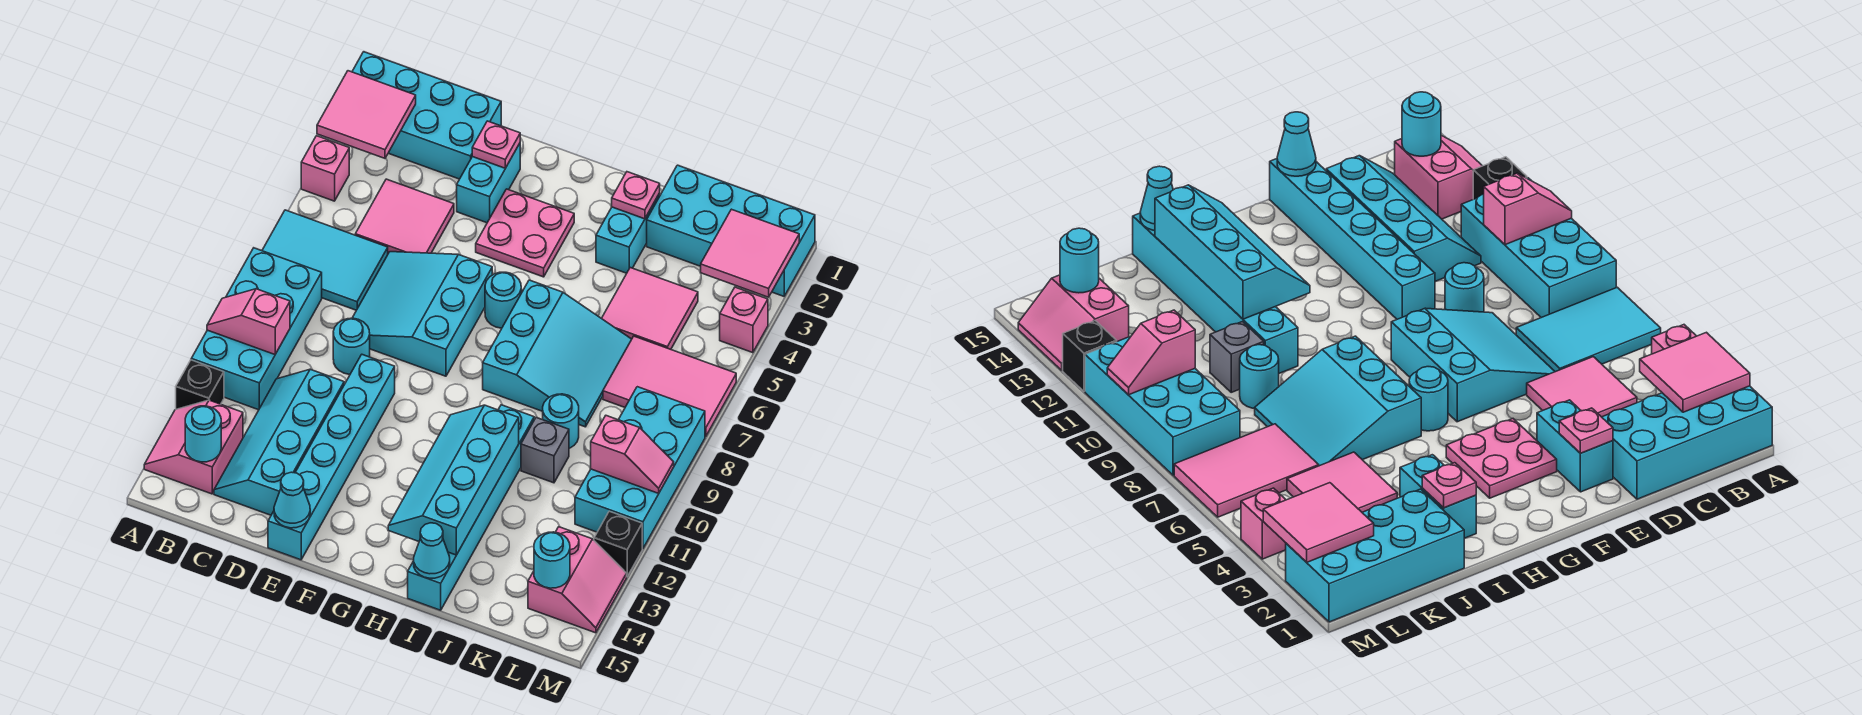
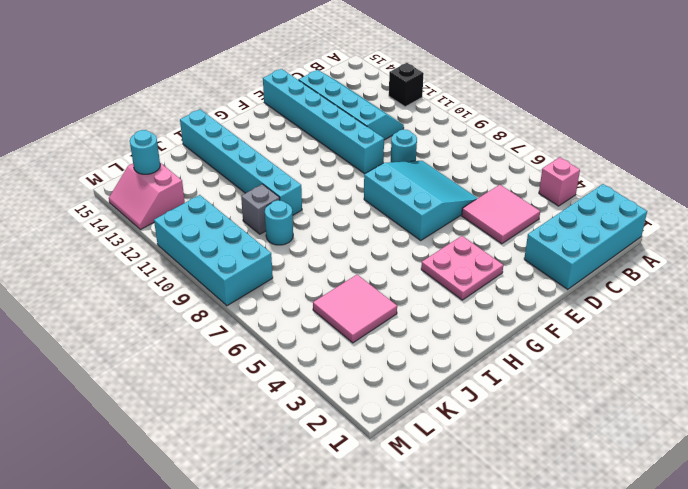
none -> cyan 2x3 tile [262,210,388,310]
none -> cyan 2x4 brick [191,248,322,410]
none -> pink 2x2 slope [144,400,243,494]
none -> cyan 1x2 brick [457,143,520,223]

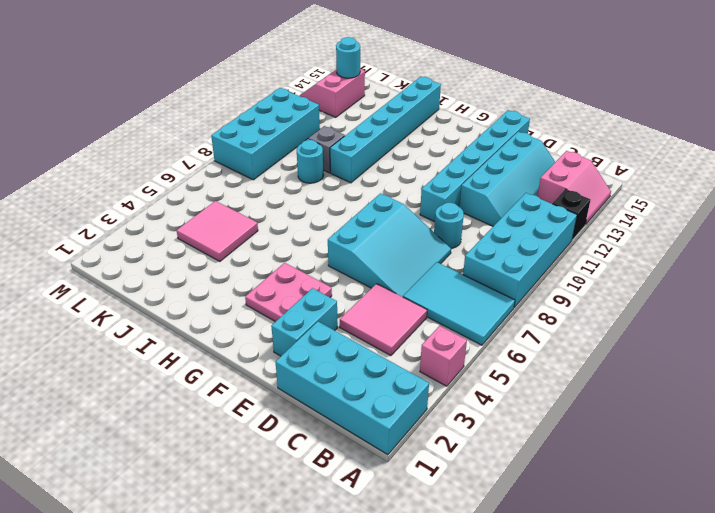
none -> cyan 1x1 round brick [485,272,521,328]
none -> cyan 3x3 slope [483,280,632,427]
none -> cyan 1x2 brick [596,193,660,273]
none -> cyan 2x4 brick [647,165,815,296]

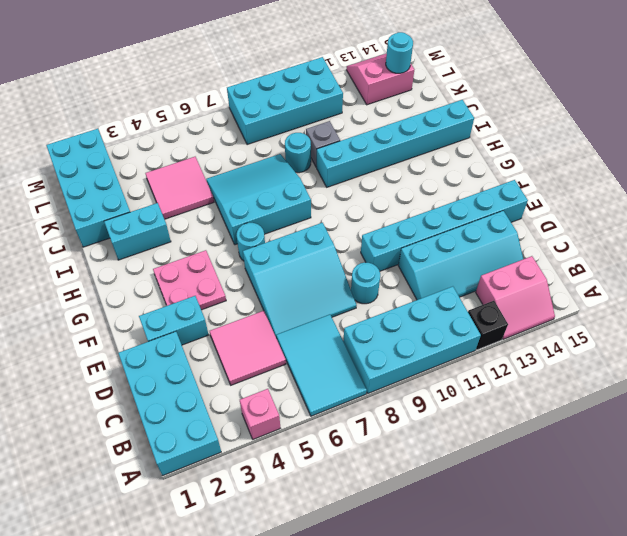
none -> pink 2x3 tile [603,336,736,437]
none -> pink 1x1 brick [720,287,768,353]
none -> black 1x1 brick [594,511,642,576]
none -> pink 2x2 tile [317,71,416,158]

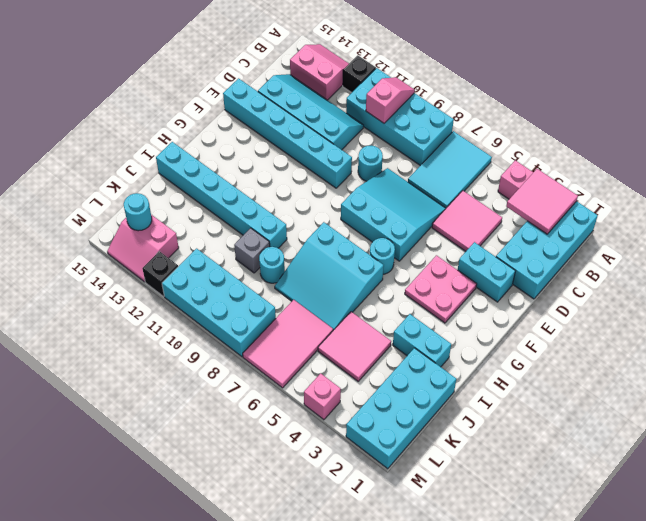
none -> cyan 1x1 round brick [185,406,221,462]
none -> pink 1x1 plate [472,121,520,168]
none -> cyan 1x1 cone [274,472,310,528]
none -> cyan 2x4 slope [388,405,519,555]

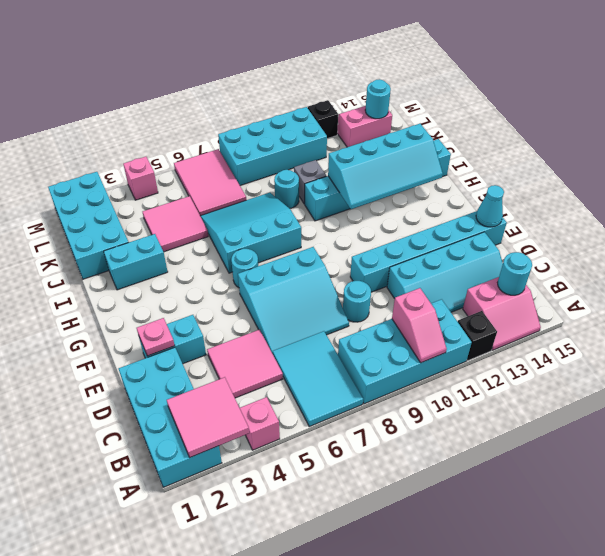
none -> pink 2x2 plate [476,189,574,277]
none -> pink 1x1 plate [612,172,660,219]
none -> cyan 1x1 cone [414,523,450,578]
none -> pink 2x2 tile [701,209,799,297]

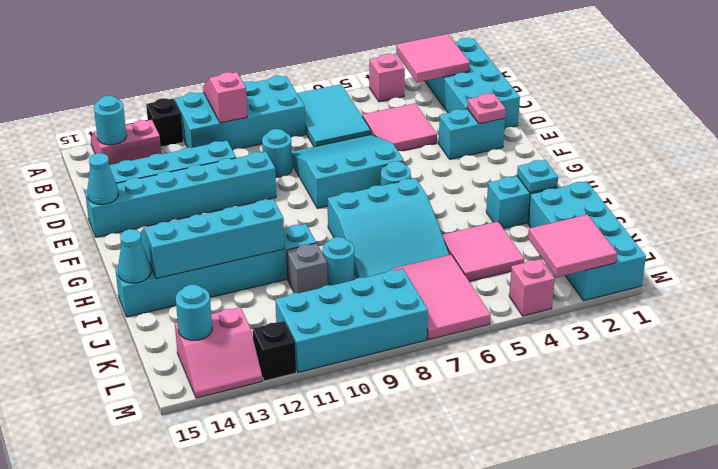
cyan 1x1 plate [517,160,558,193] -> pink 1x1 plate [612,172,660,219]
none -> pink 2x2 plate [476,189,574,277]
none -> pink 1x2 slope [591,416,674,493]

